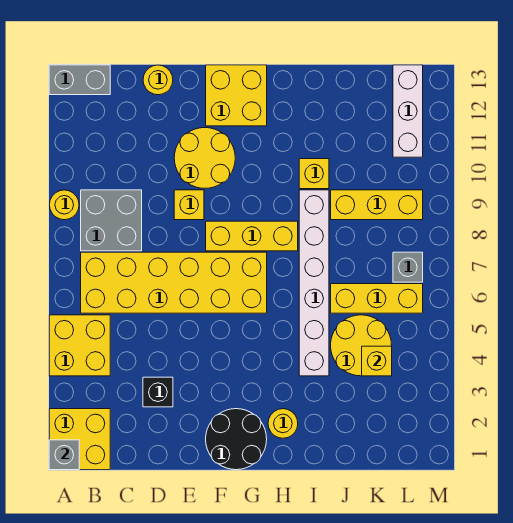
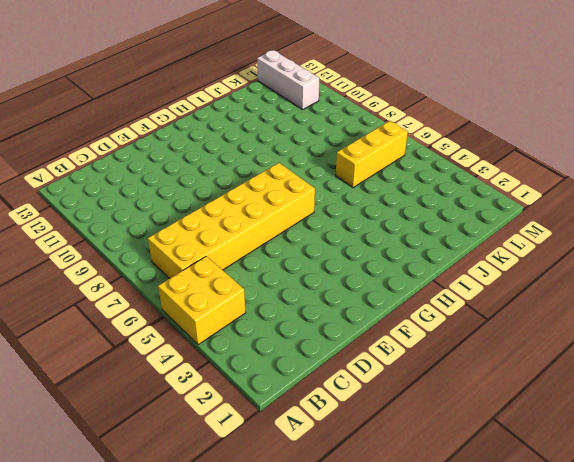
none -> yellow 2x2 brick [49,409,110,470]
none -> yellow 1x1 round brick [49,190,79,220]
none -> grey 1x2 brick [49,65,110,95]

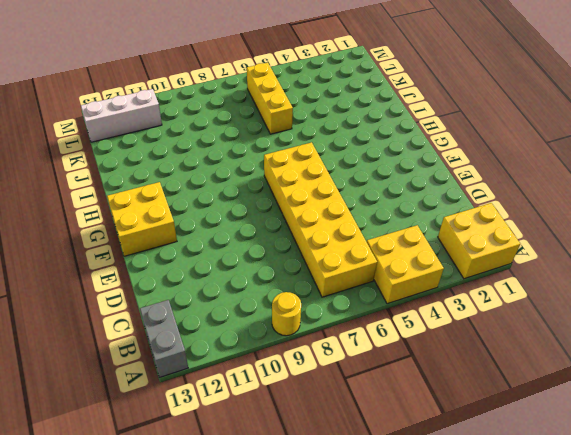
none -> grey 2x2 brick [81,190,142,251]
none -> black 1x1 brick [143,377,173,407]
none -> yellow 1x1 round brick [143,65,173,95]

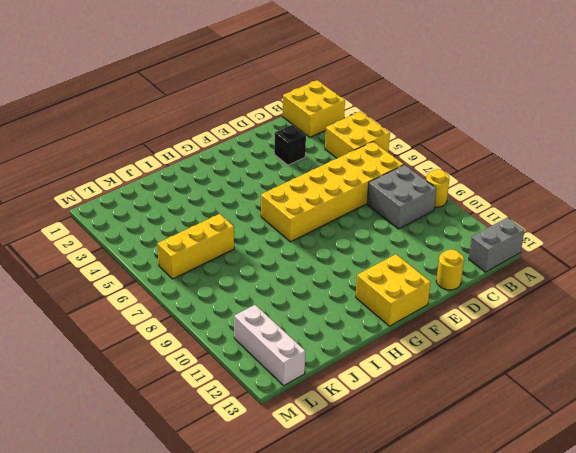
none -> yellow 1x1 brick [174,190,204,220]
none -> yellow 2x2 round brick [174,128,235,188]
none -> black 2x2 round brick [206,409,267,470]

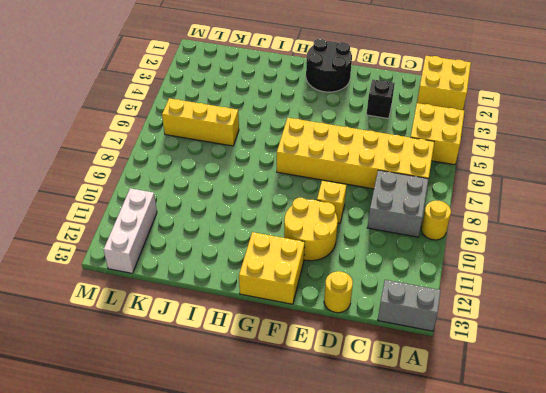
none -> yellow 1x3 brick [206,221,298,251]
none -> yellow 1x1 round brick [268,409,298,438]
none -> white 1x6 brick [299,190,329,376]

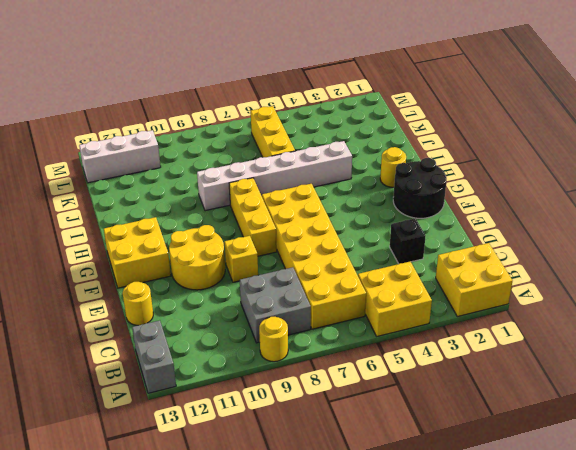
none -> yellow 1x1 brick [299,159,329,189]
none -> yellow 2x2 round brick [331,315,392,376]
none -> yellow 1x3 brick [331,190,423,220]

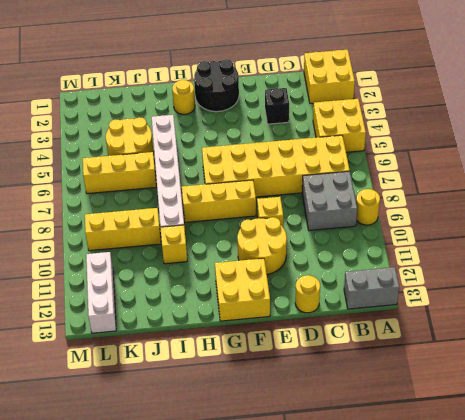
none -> grey 1x1 brick [393,252,423,282]
none -> grey 1x1 brick [49,440,79,470]
none -> yellow 1x1 brick [362,346,392,376]

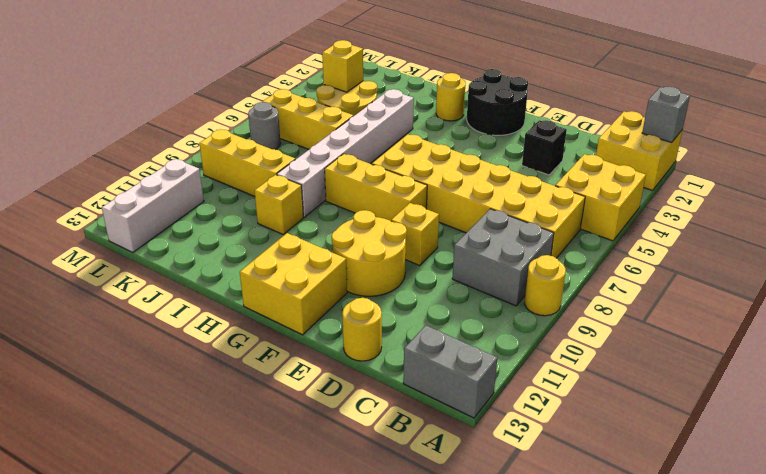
grey 1x1 round brick [248,102,281,150] -> grey 1x1 brick [393,252,423,282]

